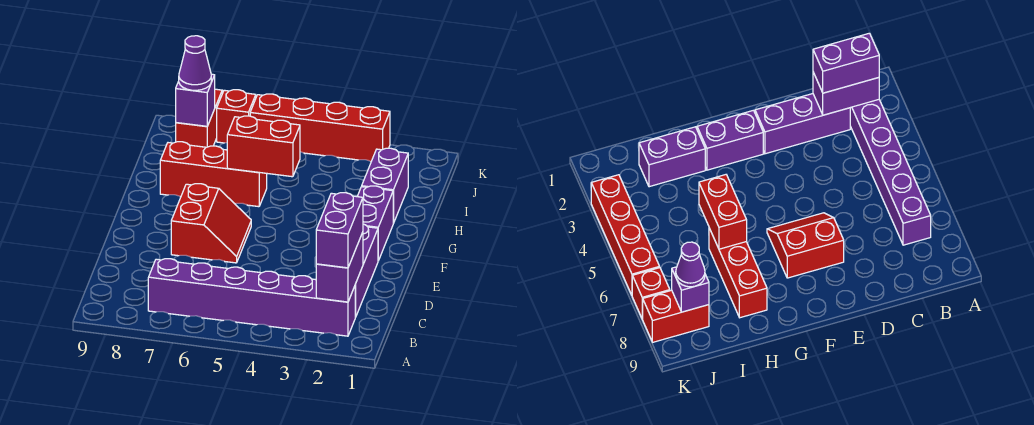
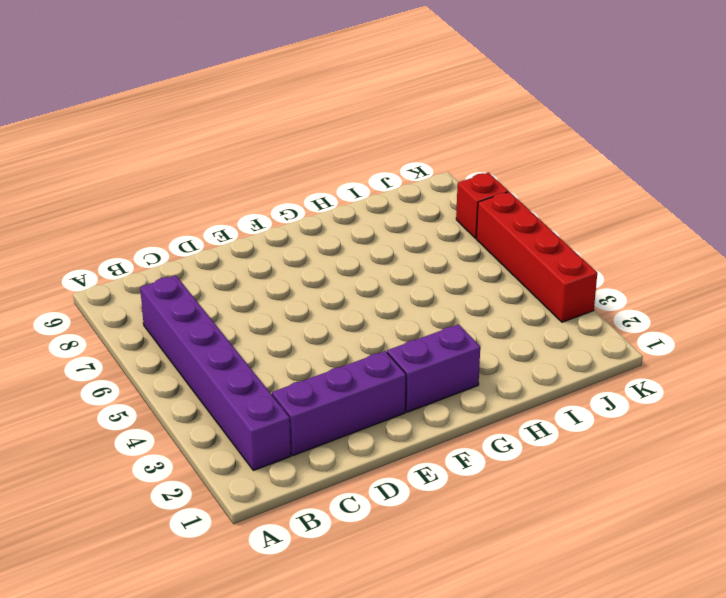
none -> red 2x2 slope [171,184,251,263]
none -> purple 1x2 brick [362,148,408,223]
none -> red 1x3 brick [160,142,267,207]

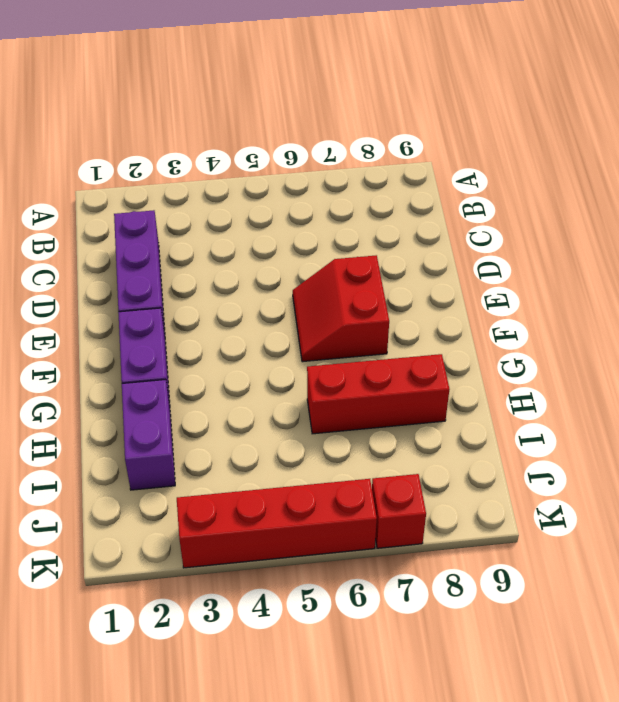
none -> purple 1x6 brick [148,259,355,336]
none -> red 1x2 brick [176,89,222,147]
none -> purple 1x2 brick [316,232,363,302]

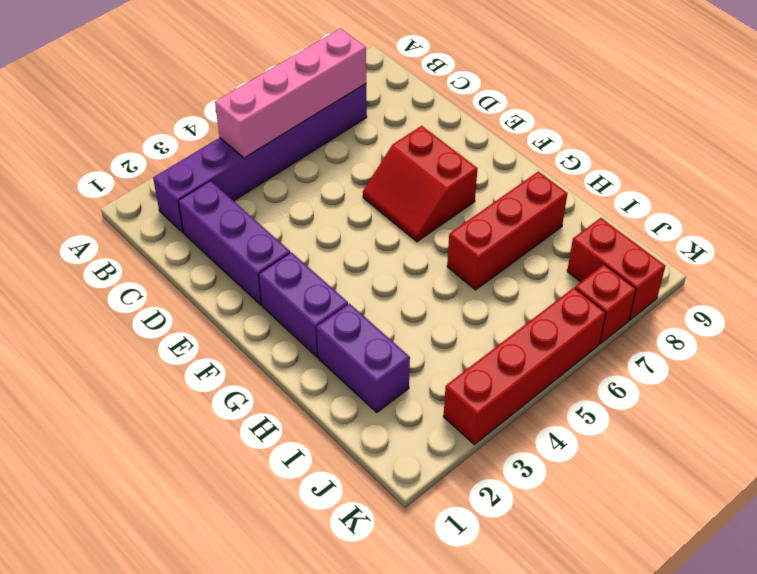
pink 1x4 brick [215,28,366,158] -> none
none -> purple 1x2 brick [316,232,363,302]
none -> red 1x2 brick [227,116,300,177]
none -> purple 1x1 brick [176,74,215,126]

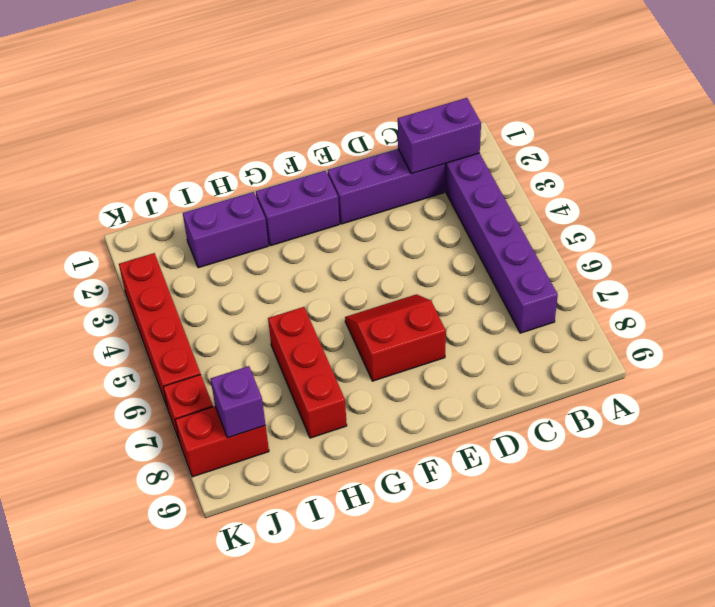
none -> red 1x2 brick [227,116,300,177]
none -> purple 1x2 brick [316,193,363,268]
none -> purple 1x1 cone [179,36,211,90]

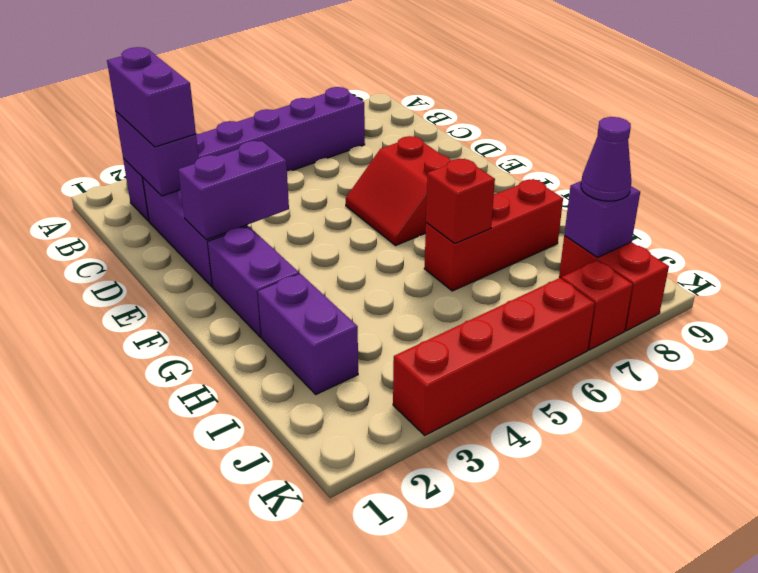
purple 1x2 brick [178,141,289,240] -> none
red 1x1 brick [426,159,495,244] -> red 1x2 brick [227,116,300,177]

